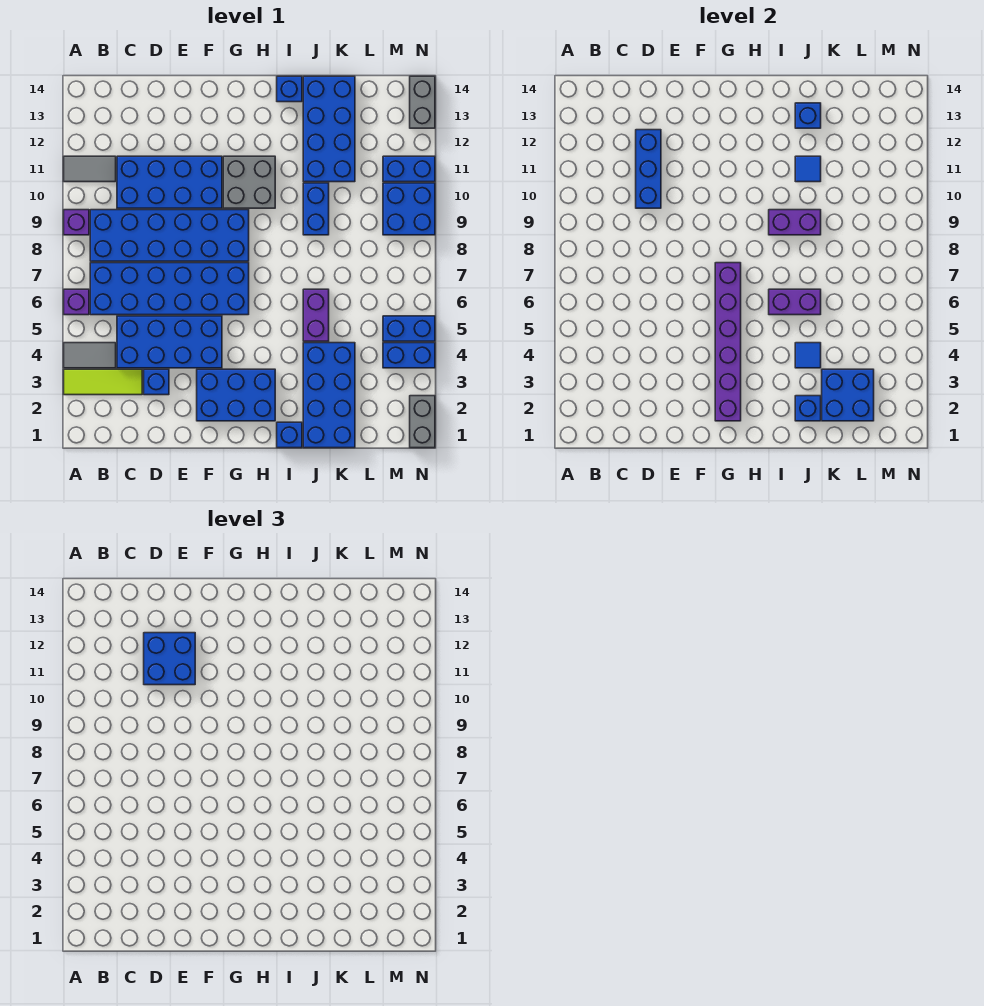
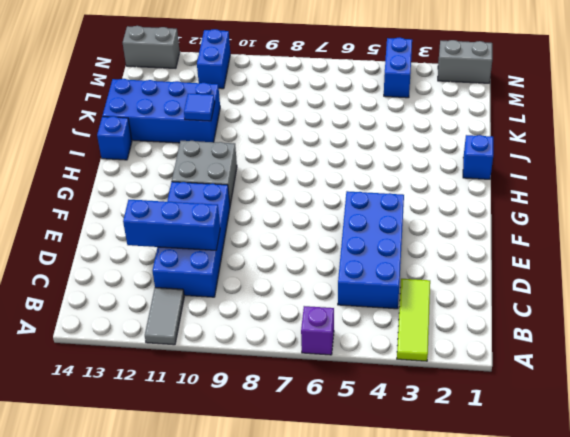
none -> grey 1x2 tile [64,343,116,368]
none -> purple 1x1 brick [64,210,89,235]
none -> blue 2x6 brick [90,263,249,315]
none -> blue 2x6 brick [90,210,249,261]

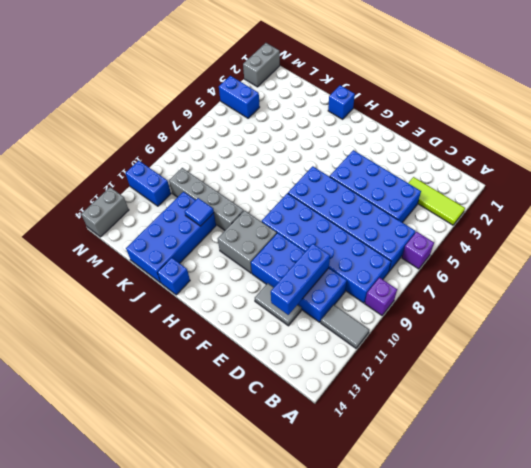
grey 1x2 tile [255,283,302,326] -> grey 1x2 tile moved to [64,343,116,368]
grey 1x4 brick [169,168,244,230] -> blue 1x2 brick [303,183,329,235]
none -> blue 1x1 brick [144,369,169,395]
none -> blue 2x3 brick [197,369,275,421]
none -> blue 2x4 brick [303,343,355,448]
none -> purple 1x2 brick [303,289,329,341]

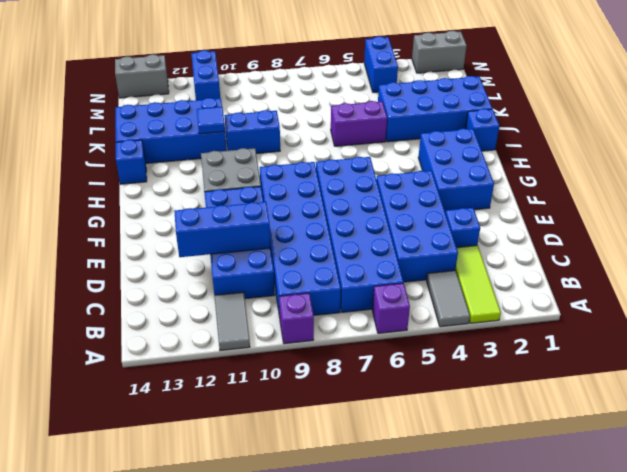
none -> blue 1x2 brick [383,316,435,341]
none -> blue 2x2 brick [383,183,435,235]
none -> purple 1x6 brick [715,263,741,421]
none -> purple 1x2 brick [769,289,821,315]

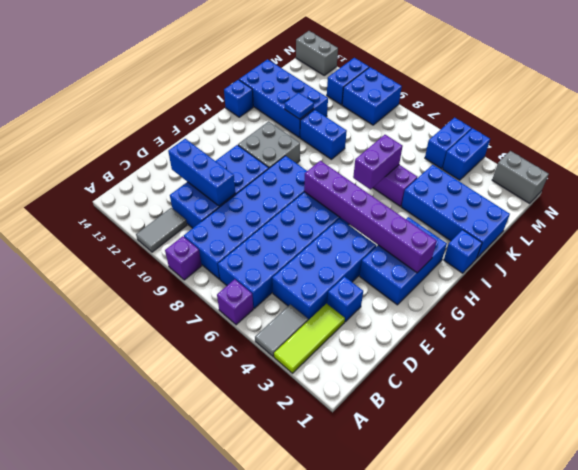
none -> purple 1x2 brick [769,210,821,235]
none -> blue 1x1 brick [795,396,821,421]
none -> blue 1x1 tile [795,343,821,368]
none -> blue 1x1 brick [795,103,821,128]

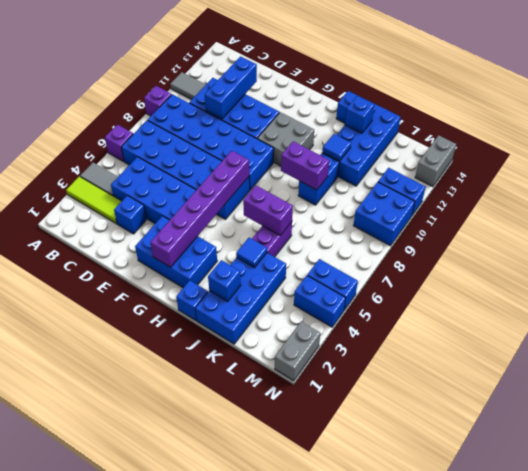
none -> blue 2x2 brick [822,369,874,421]
none -> blue 2x2 brick [144,633,195,685]

